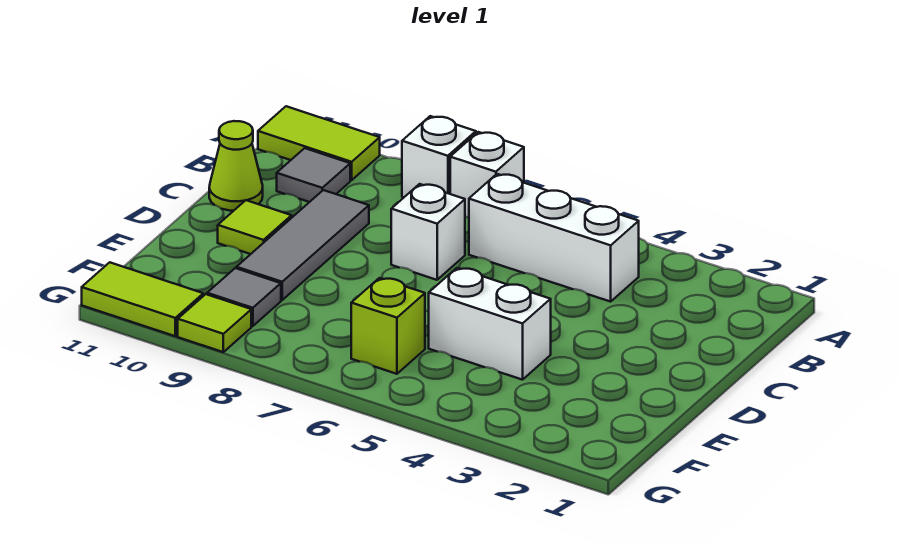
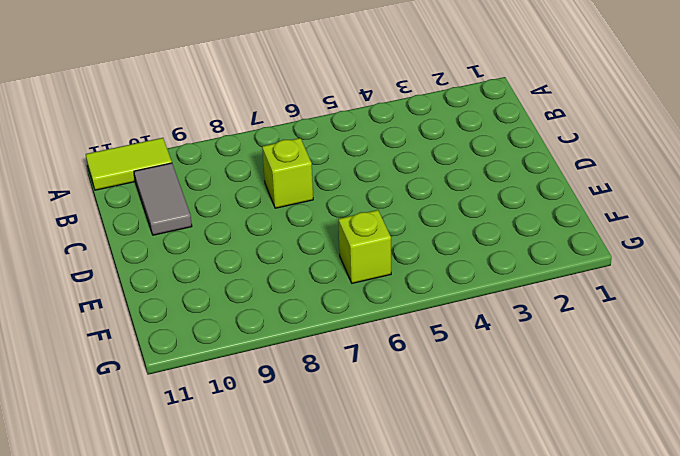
grey 1x2 tile [134,163,192,235] -> grey 1x1 tile [277,148,350,202]
lime 1x1 brick [262,138,313,208] -> white 1x1 brick [391,184,465,280]
none -> white 1x1 brick [450,132,524,218]
none -> white 1x1 brick [402,116,476,197]
none -> white 1x3 brick [469,174,639,302]

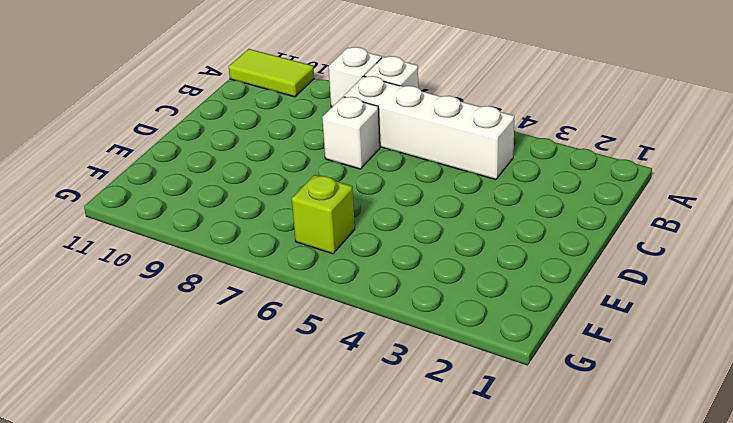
white 1x4 brick [344,76,514,180] -> white 1x3 brick [469,174,639,302]
none -> grey 1x1 tile [277,148,350,202]
none -> grey 1x3 tile [237,190,369,300]
none -> lime 1x1 cone [209,121,263,211]

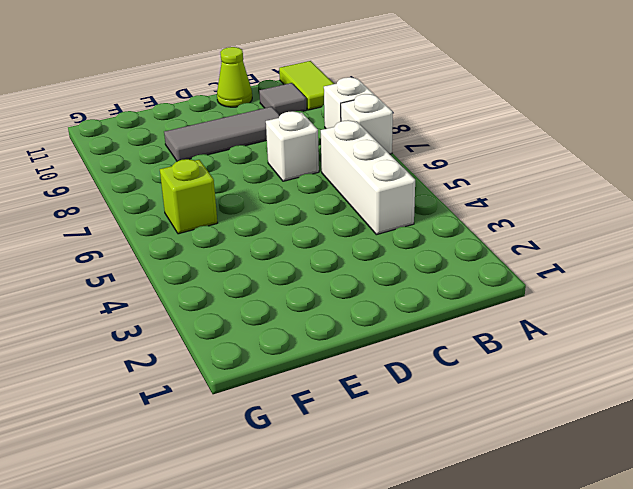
none -> lime 1x1 tile [218,200,292,254]
none -> white 1x2 brick [429,268,551,380]
none -> grey 1x1 tile [207,268,281,326]

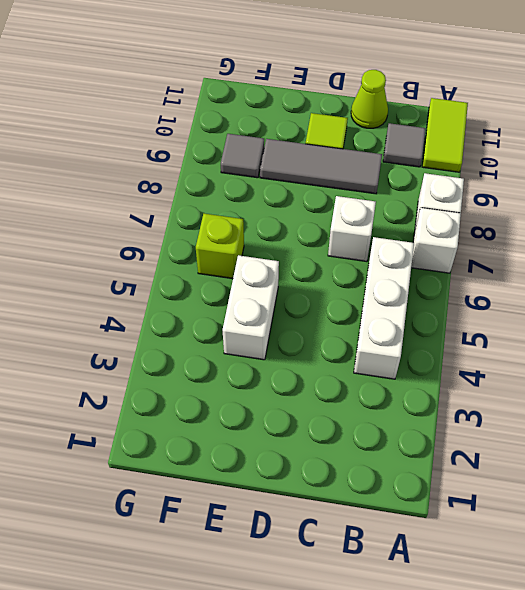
none -> lime 1x1 tile [178,294,251,352]
none -> lime 1x2 tile [82,262,203,336]

